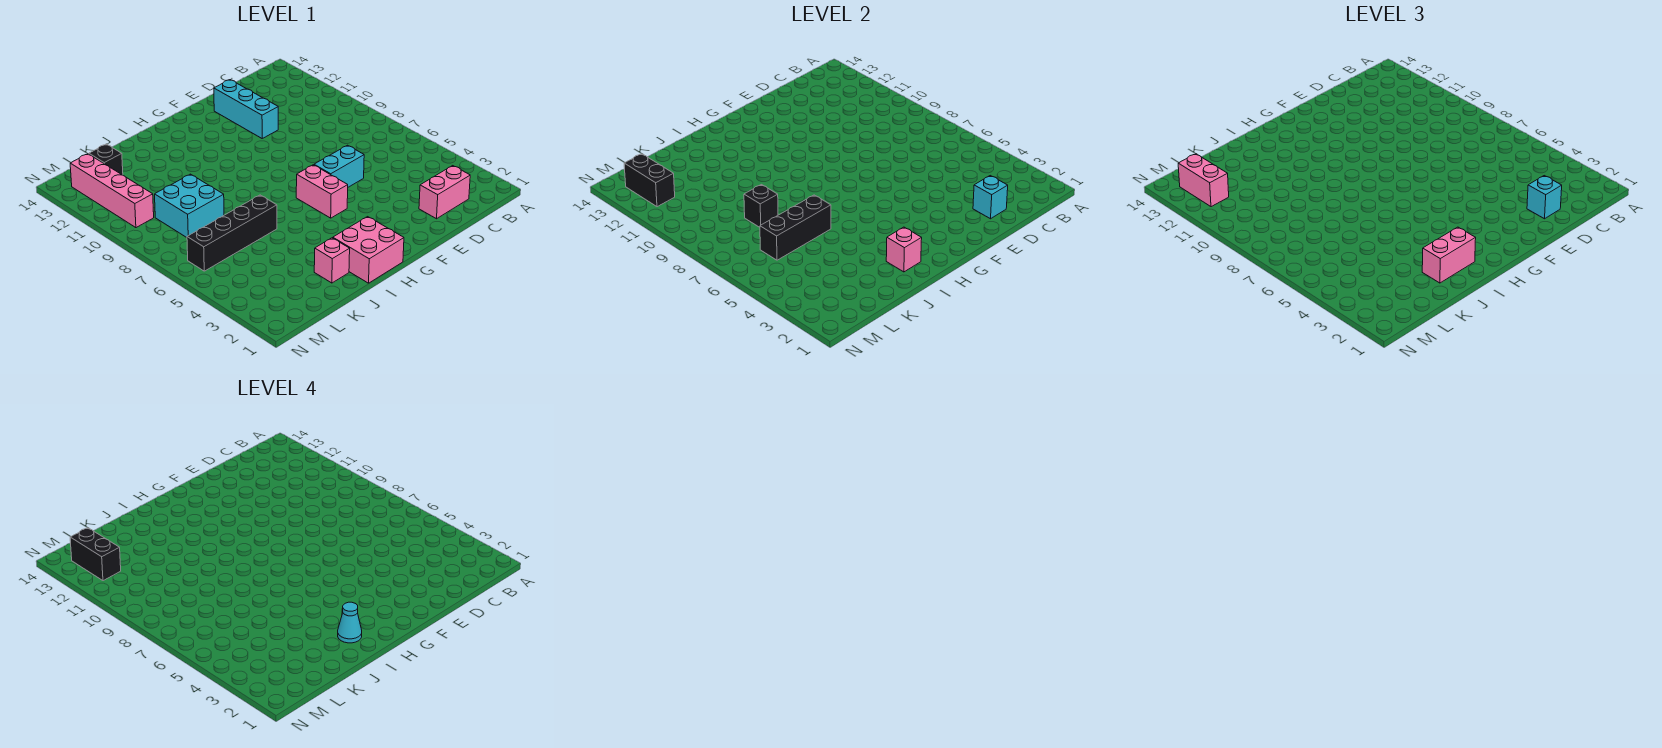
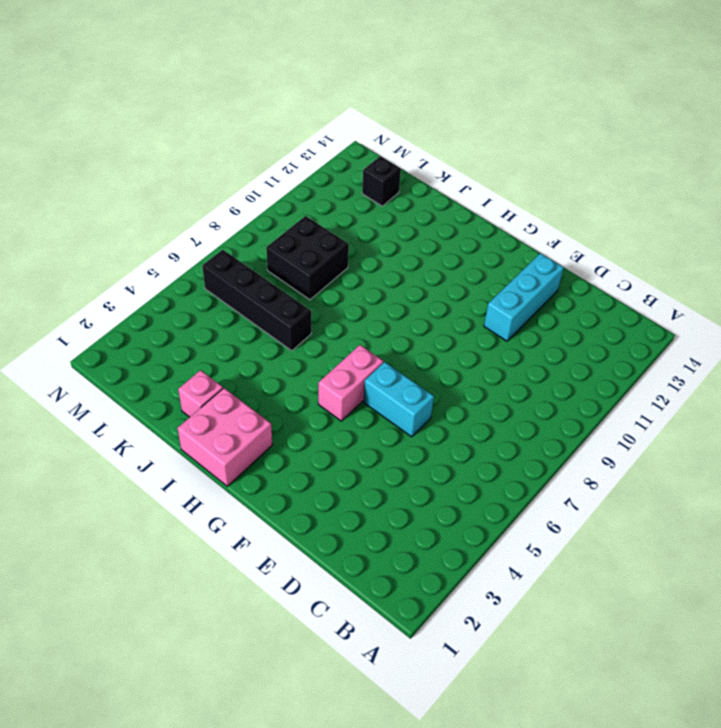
black 2x2 brick [266,216,349,300] -> cyan 2x2 brick [155,174,224,237]
none -> pink 1x2 brick [419,166,470,219]
none -> pink 1x4 brick [70,154,154,228]
none -> cyan 1x1 brick [973,176,1008,219]

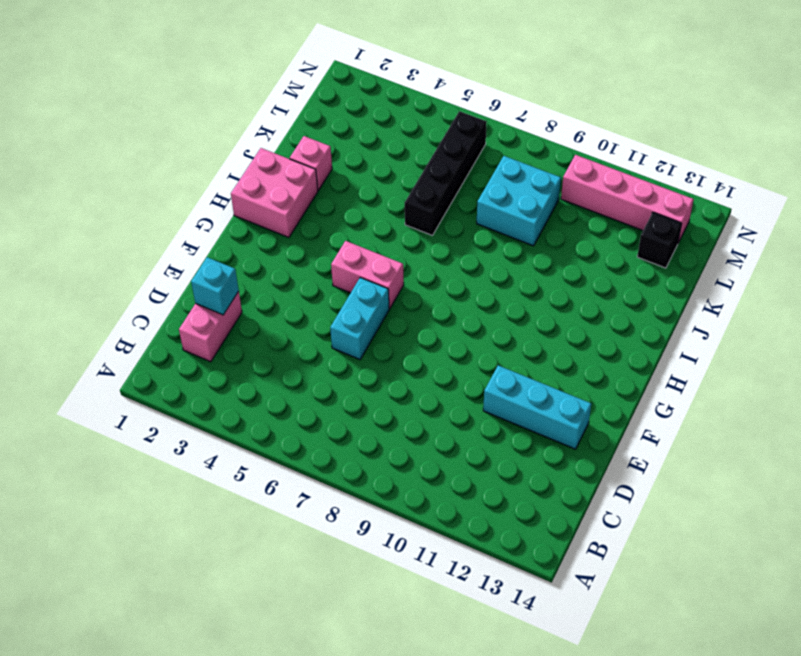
none -> pink 1x1 brick [886,227,922,272]
none -> black 1x3 brick [760,195,831,260]
none -> black 1x1 brick [744,185,778,227]

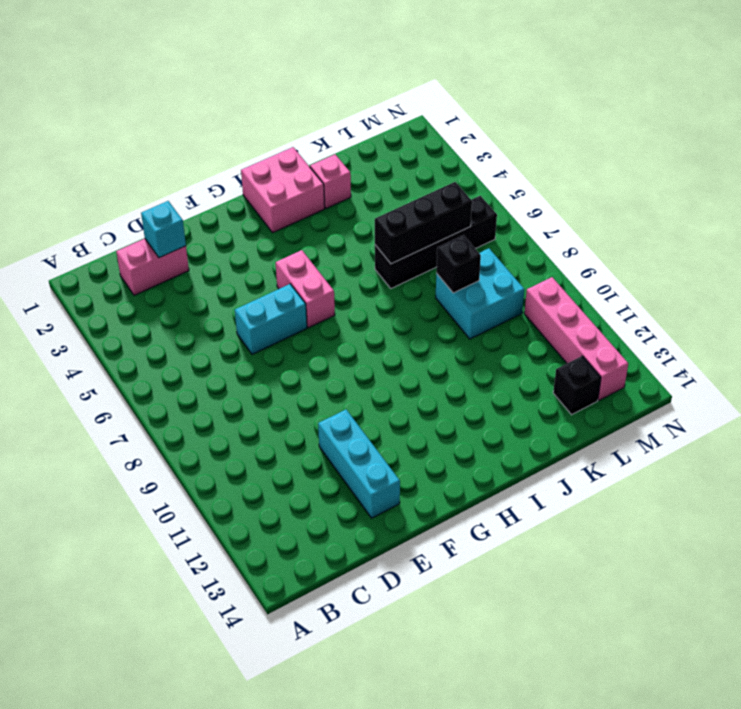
none -> pink 1x1 brick [886,227,922,272]
none -> black 1x2 brick [624,154,675,207]
none -> cyan 1x1 brick [1527,176,1562,219]

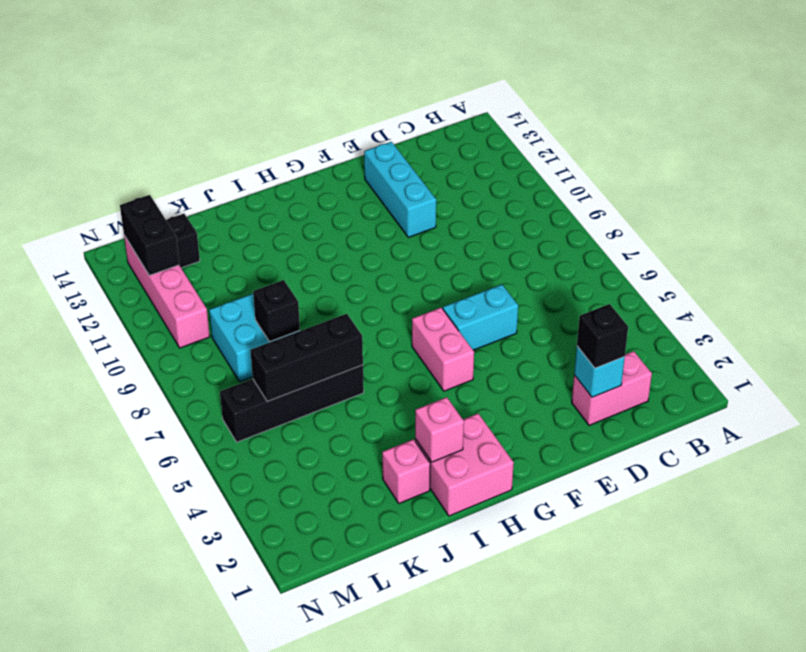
black 1x1 brick [577,304,628,368] -> cyan 1x1 brick [1527,176,1562,219]
none -> pink 1x2 brick [1422,227,1476,283]
none -> pink 1x2 brick [1178,154,1229,207]
none -> cyan 1x1 cone [338,602,362,643]

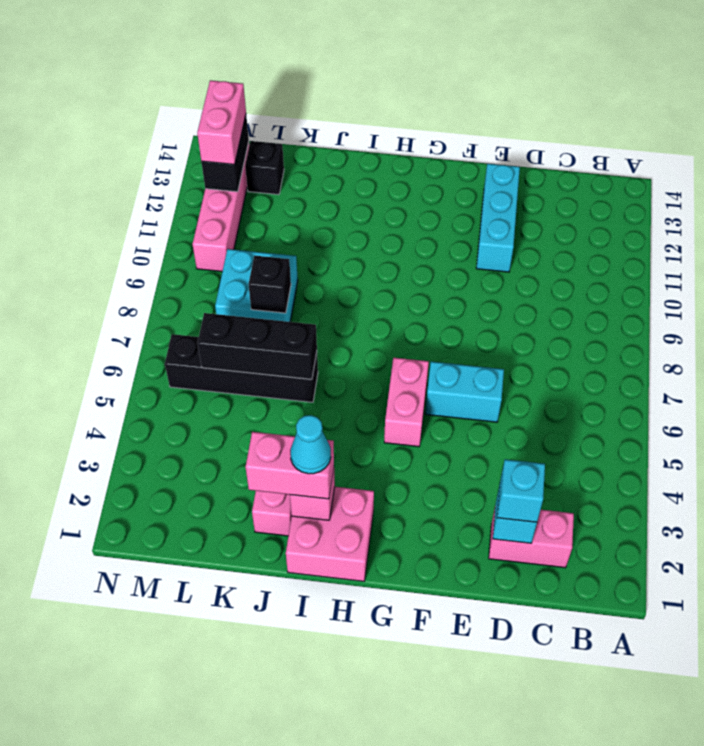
none -> black 1x2 brick [70,528,121,581]

